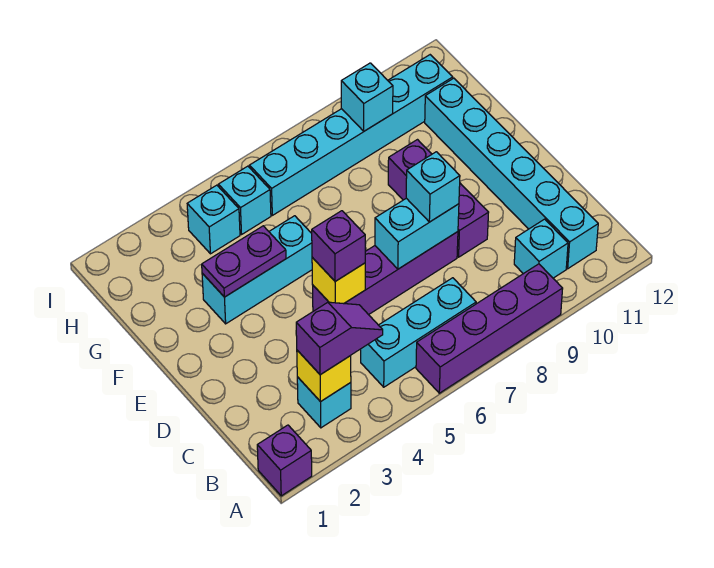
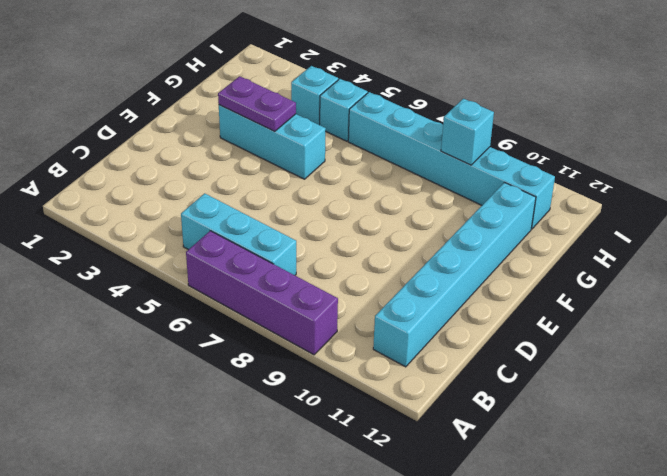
none -> purple 1x1 brick [257,425,312,496]
none -> cyan 1x1 brick [297,377,351,428]
none -> cyan 1x1 brick [514,219,568,278]

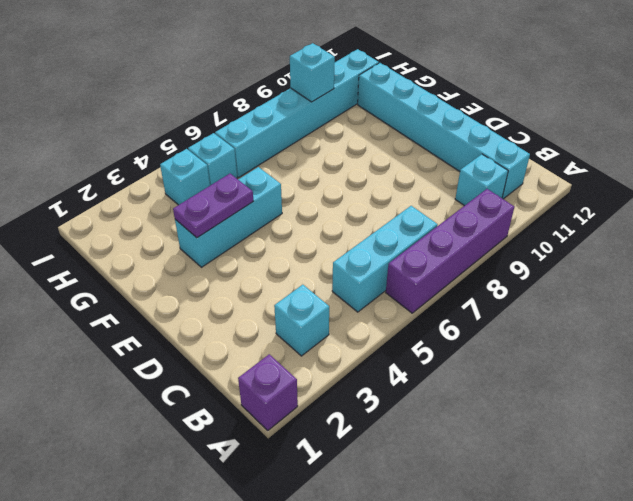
none -> purple 1x4 brick [313,232,458,315]
none -> purple 1x3 brick [388,140,489,257]
none -> yellow 1x1 brick [297,350,351,401]

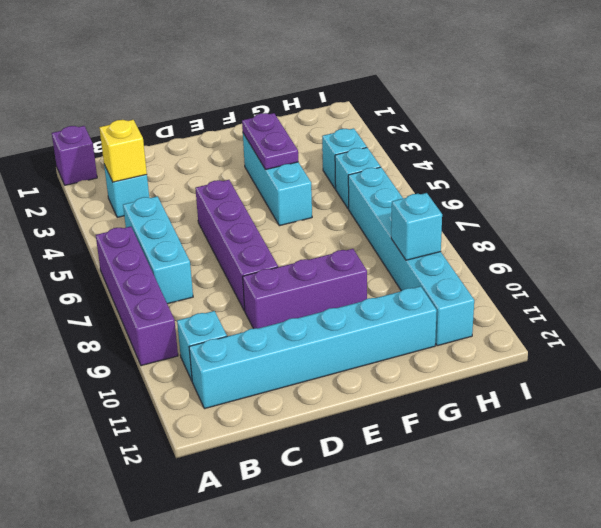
none -> yellow 1x1 brick [312,258,365,304]
none -> cyan 1x2 brick [375,198,459,269]
none -> purple 1x2 slope [296,302,383,375]

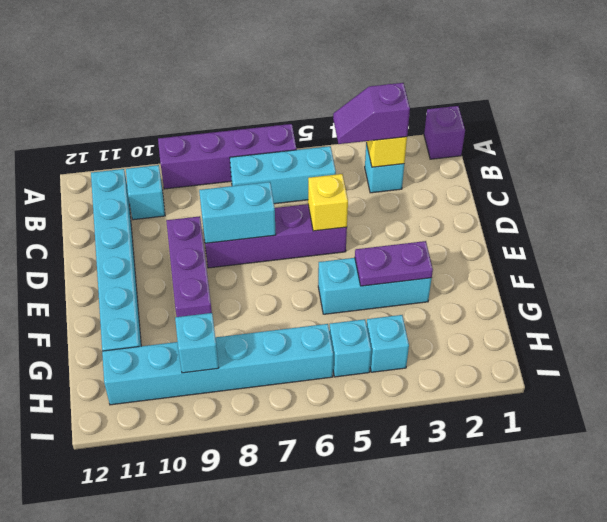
none -> purple 1x1 brick [312,211,365,281]
none -> cyan 1x1 brick [406,152,460,222]

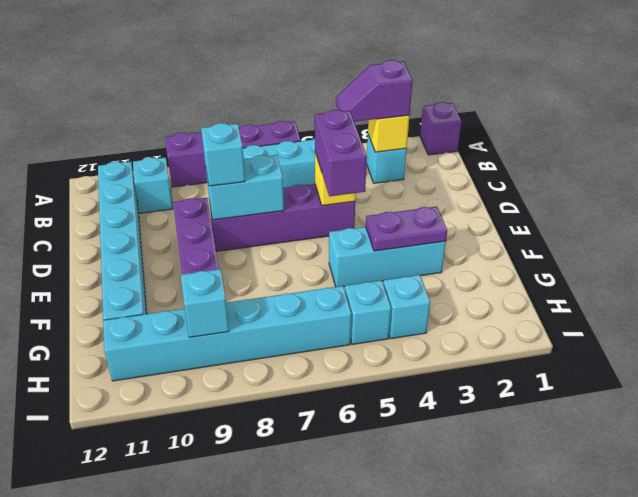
purple 1x2 brick [315,110,367,196] -> purple 1x1 brick [312,211,365,281]

